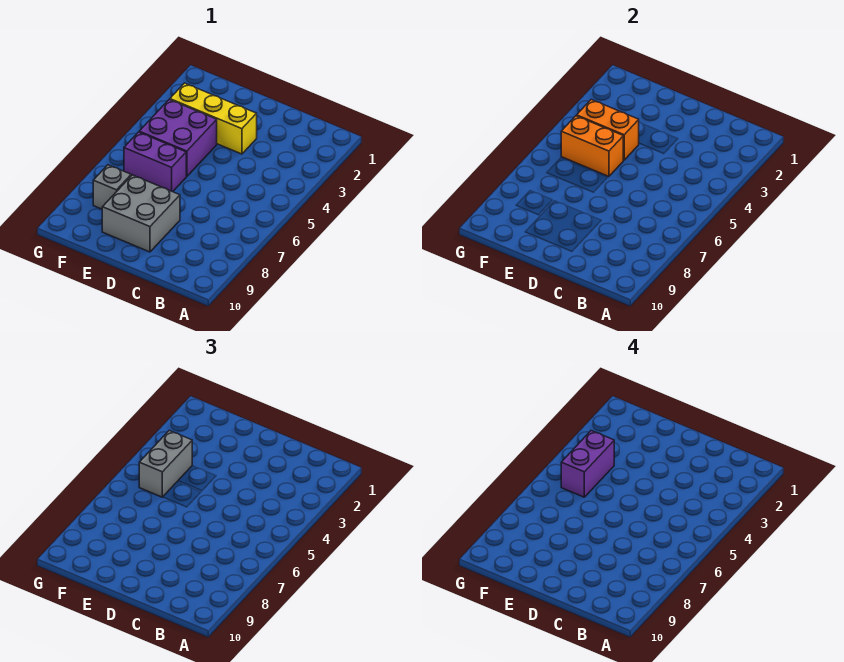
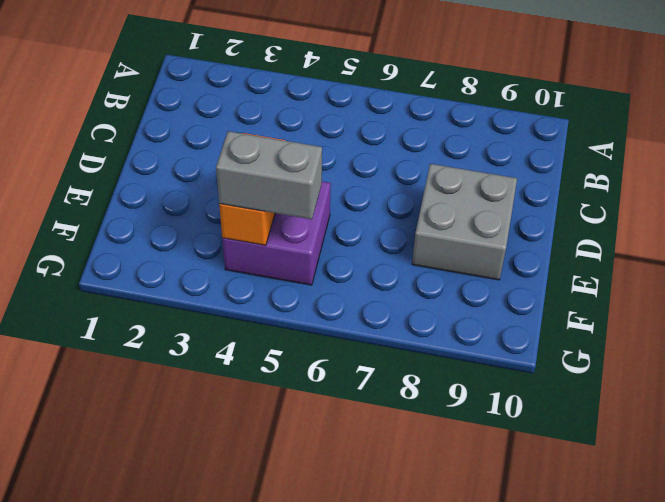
none -> yellow 1x3 brick [170,83,257,154]
none -> purple 1x2 brick [124,132,186,192]

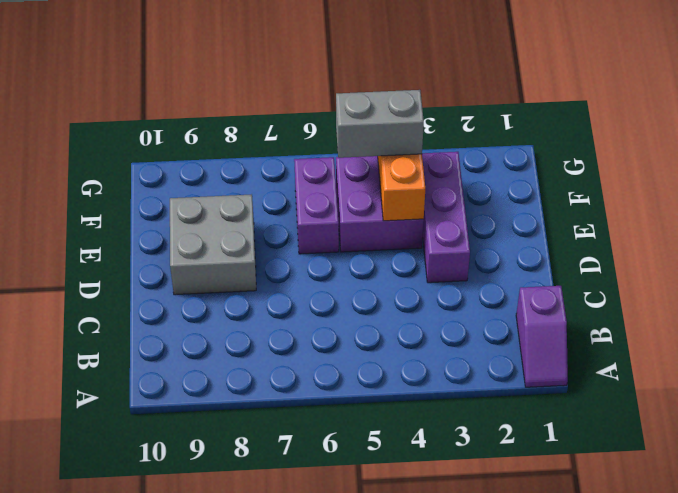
purple 1x2 slope [516,286,568,387] -> none
purple 1x3 brick [422,152,470,283] -> yellow 1x3 brick [170,83,257,154]
none -> grey 1x1 brick [93,165,131,209]
none -> orange 1x2 brick [561,116,623,177]

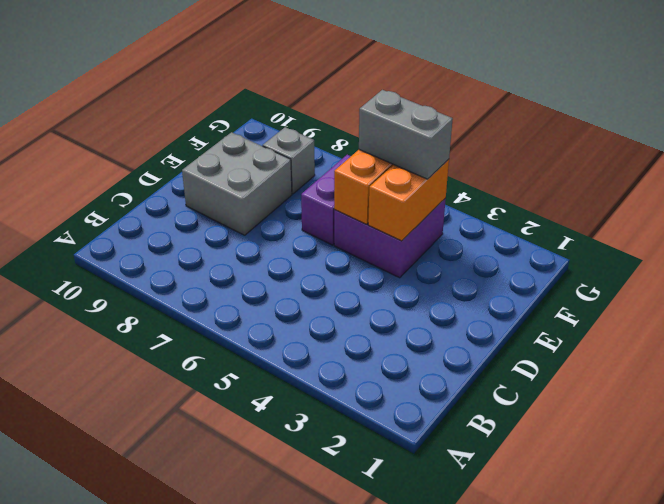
none -> yellow 1x3 brick [170,83,257,154]
none -> purple 1x2 brick [561,431,614,497]

